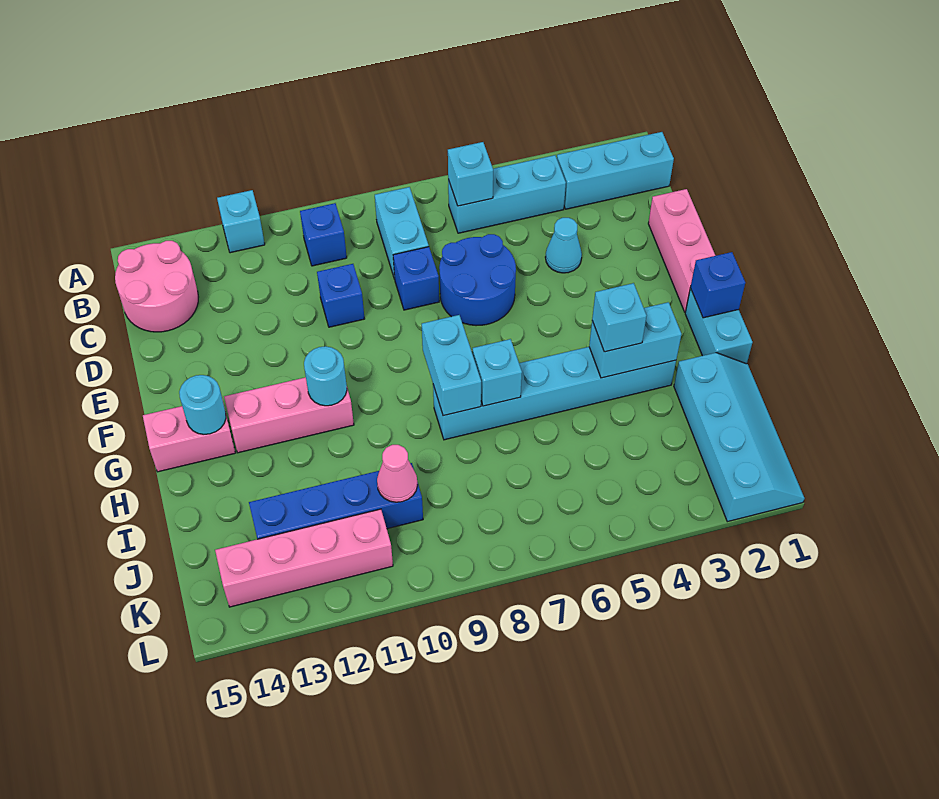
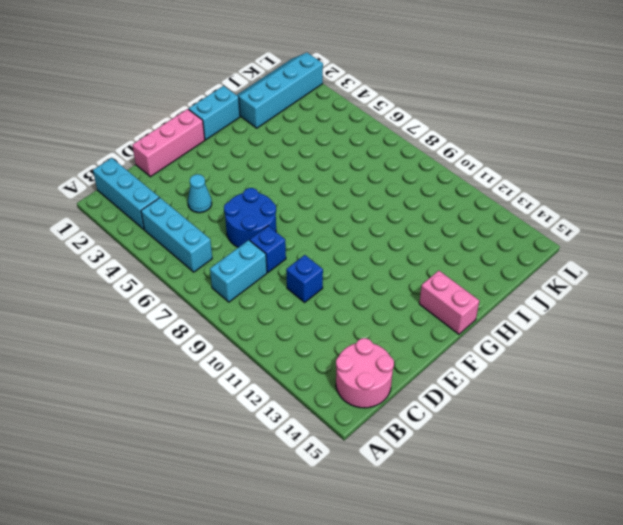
none -> cyan 1x1 brick [217,190,265,253]
none -> blue 1x1 brick [300,203,347,266]
none -> pink 1x3 brick [224,377,354,453]

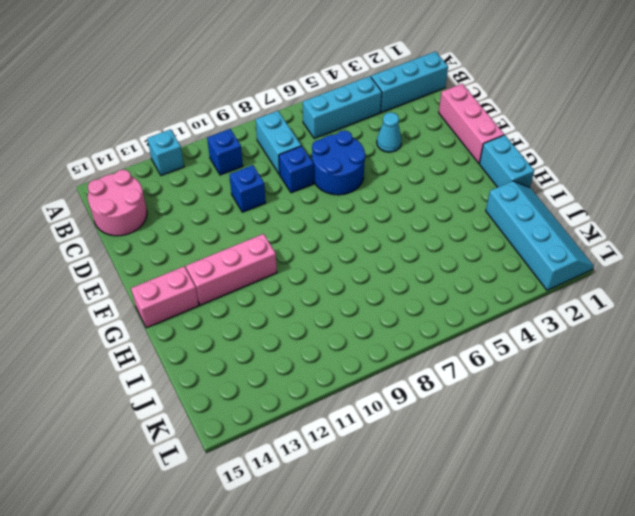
none -> cyan 1x6 brick [433,347,676,440]
none -> blue 1x4 brick [249,463,423,539]
none -> pink 1x4 brick [215,509,393,607]

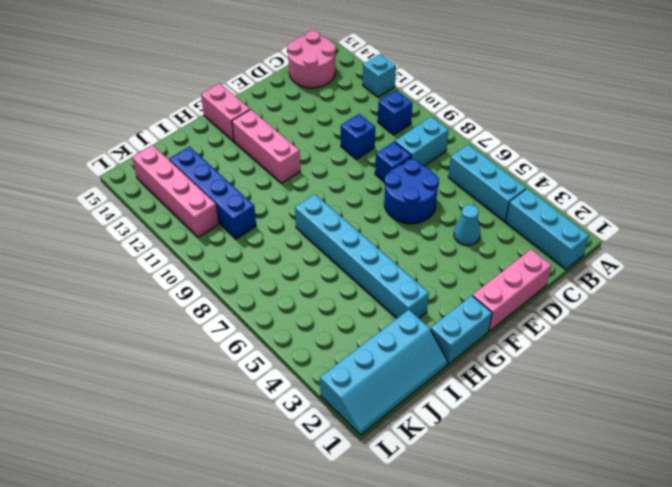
none -> cyan 1x1 brick [448,142,493,206]
none -> blue 1x1 brick [690,252,745,318]
none -> cyan 1x2 brick [422,315,481,416]

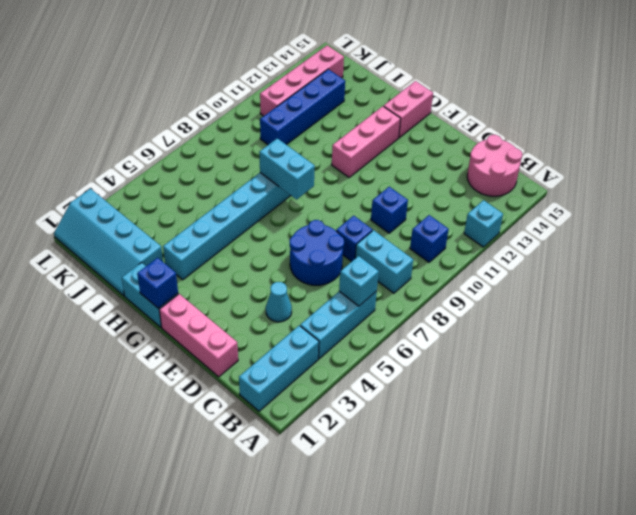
none -> cyan 1x1 round brick [304,346,347,406]
none -> cyan 1x1 round brick [179,375,226,434]
none -> cyan 1x2 brick [589,302,681,378]

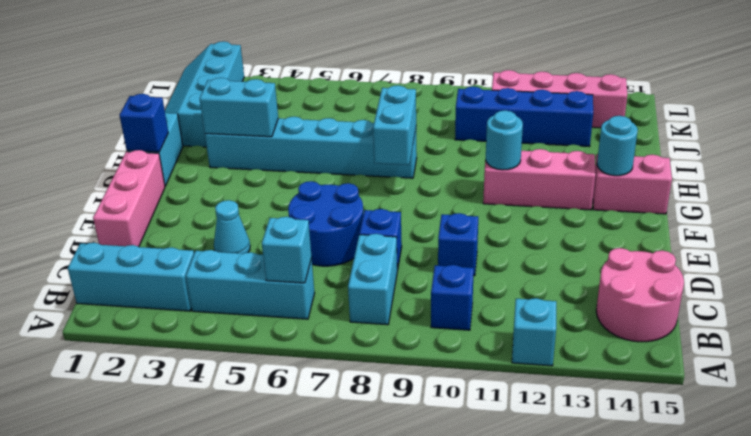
none -> cyan 1x1 brick [472,339,522,406]
none -> pink 1x1 cone [377,445,417,502]
none -> cyan 1x1 brick [592,283,646,352]

